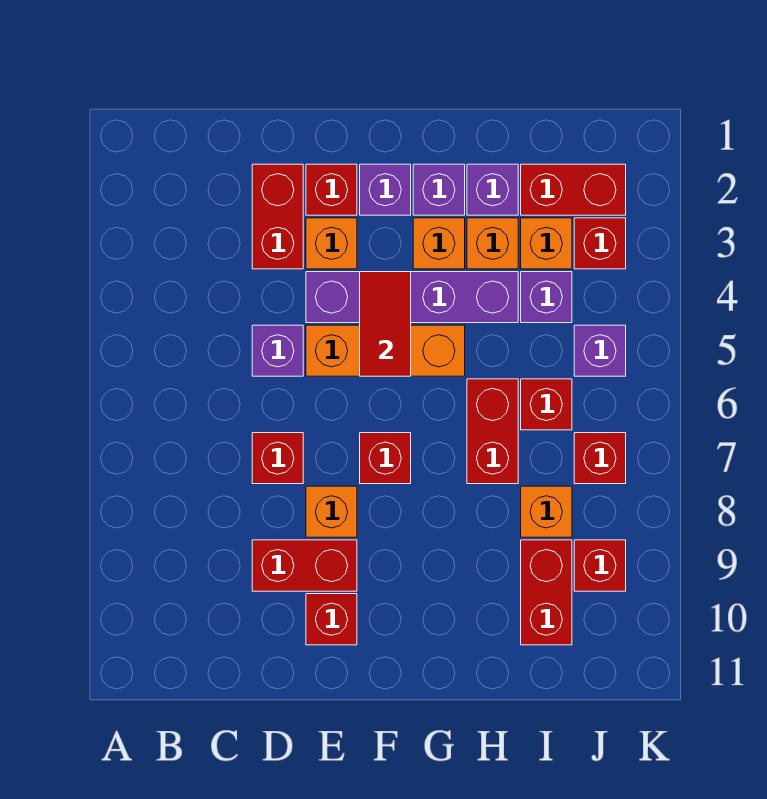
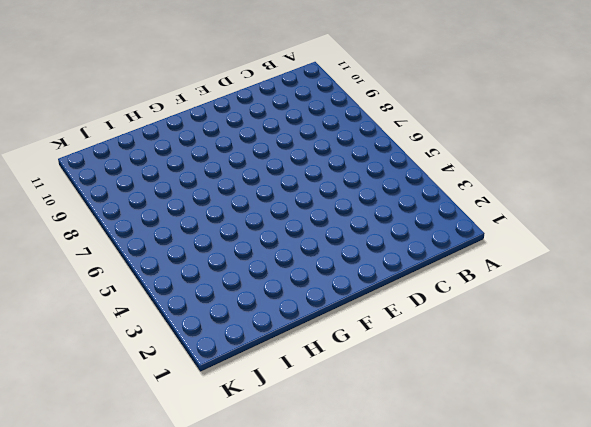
none -> red 1x2 brick [252,164,303,269]
none -> purple 1x1 brick [252,325,303,376]
none -> red 1x1 brick [252,433,303,484]

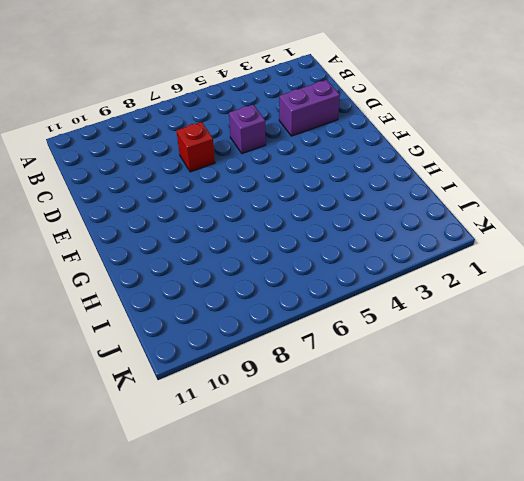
purple 1x2 brick [279,80,340,136] -> red 1x2 brick [252,164,303,269]
none -> red 1x2 brick [252,540,357,591]
none -> red 1x1 brick [306,164,357,215]
none -> orange 1x1 brick [306,218,357,269]

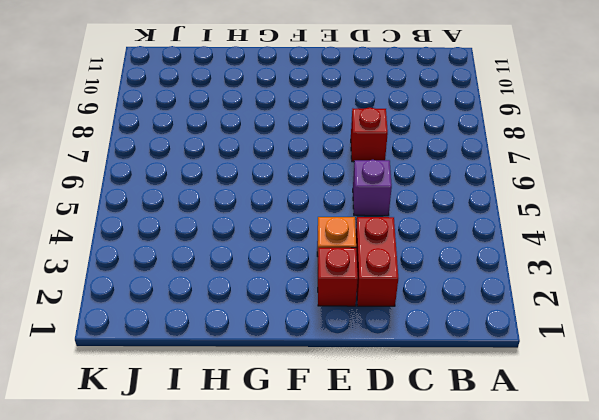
none -> red 1x2 brick [252,540,357,591]
none -> purple 1x4 brick [306,272,518,323]
none -> orange 1x3 brick [306,325,465,376]

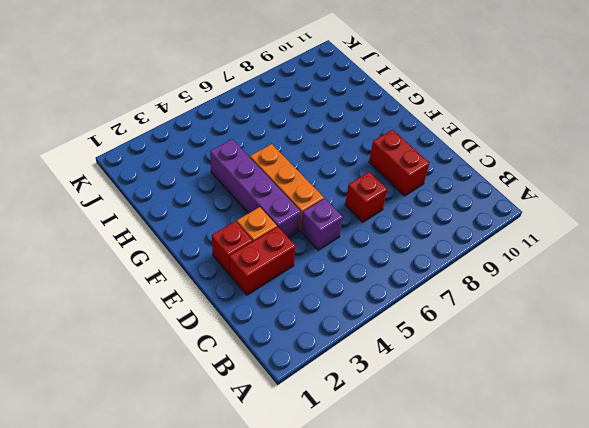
none -> orange 1x1 brick [306,486,357,537]
none -> red 1x1 brick [306,594,357,645]
none -> purple 1x1 brick [360,164,411,215]

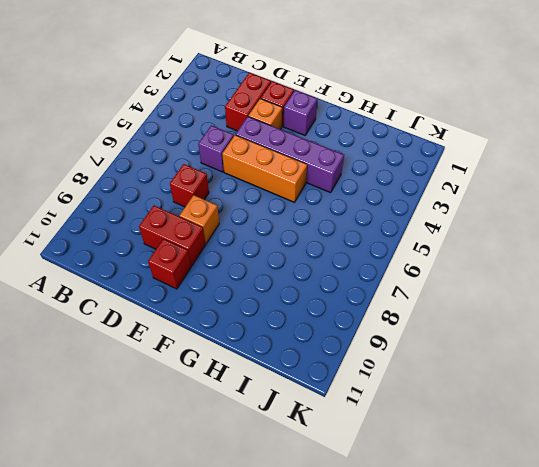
none -> red 1x1 brick [360,433,411,484]
none -> purple 1x1 brick [413,164,465,215]
none -> orange 1x1 brick [413,218,465,269]

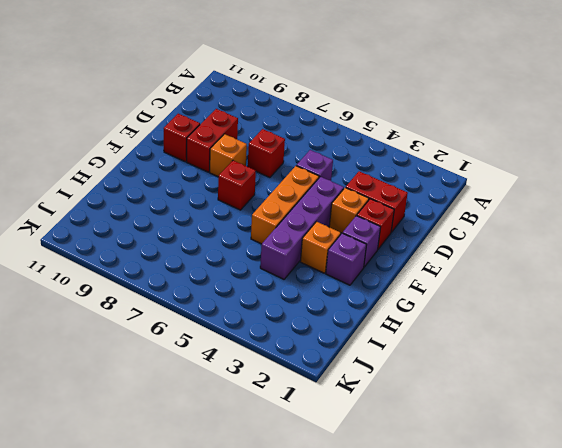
none -> purple 1x1 brick [467,164,518,215]
none -> orange 1x1 brick [467,218,518,269]
none -> red 1x2 brick [467,379,518,484]

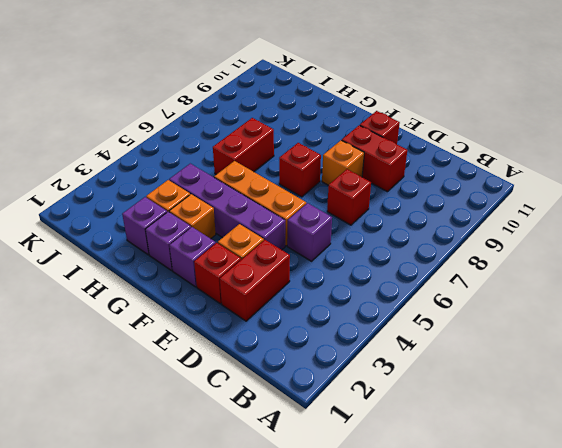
none -> red 1x2 brick [521,164,626,215]
none -> orange 1x1 brick [521,218,572,269]
none -> purple 1x1 brick [521,272,572,323]

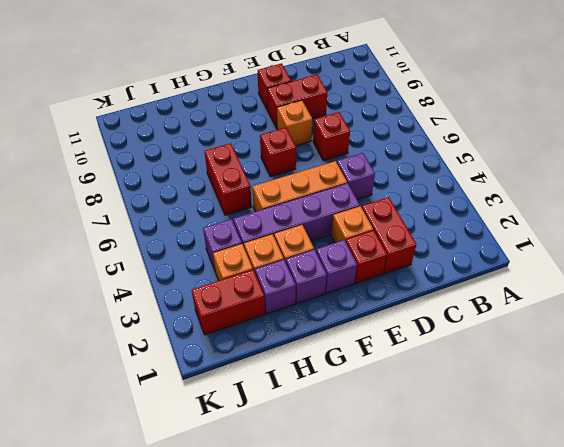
none -> red 1x1 brick [521,379,572,430]
none -> orange 1x1 brick [521,486,572,537]
none -> red 1x2 brick [521,540,572,645]

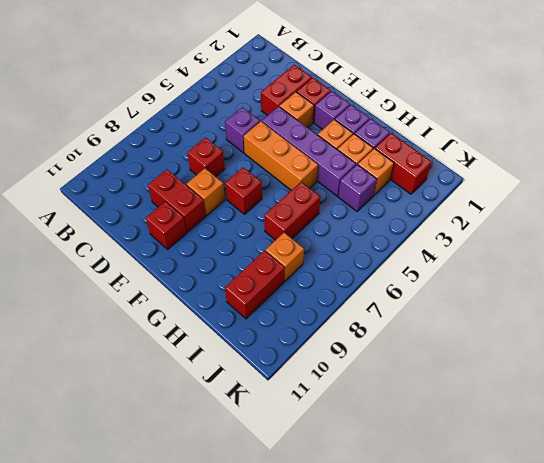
none -> red 1x1 brick [521,379,572,430]
none -> red 1x1 brick [574,218,626,269]
none -> purple 1x1 brick [574,325,626,376]

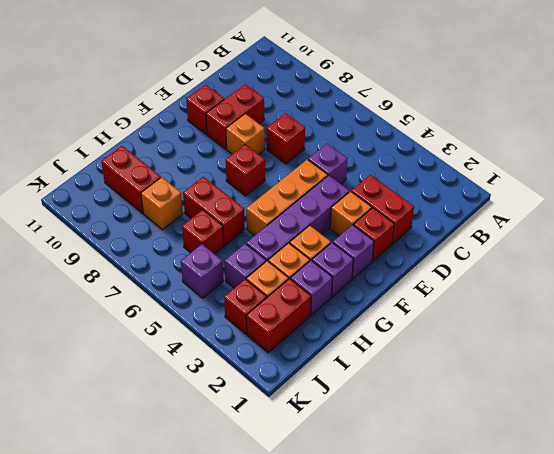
none -> red 1x1 brick [574,433,626,484]
none -> red 1x1 brick [574,540,626,591]
none -> red 1x2 tile [360,272,411,376]

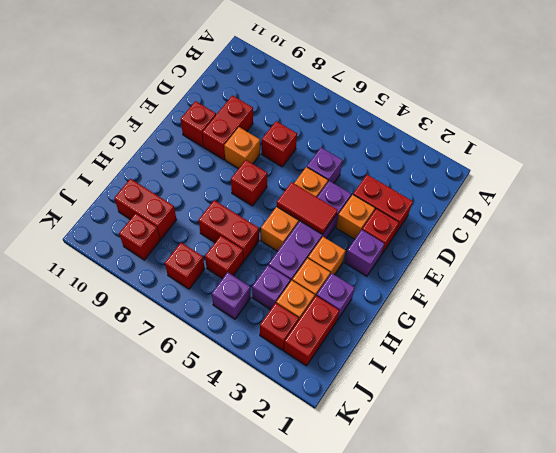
none -> purple 1x1 brick [413,164,465,215]
none -> orange 1x1 brick [521,486,572,537]

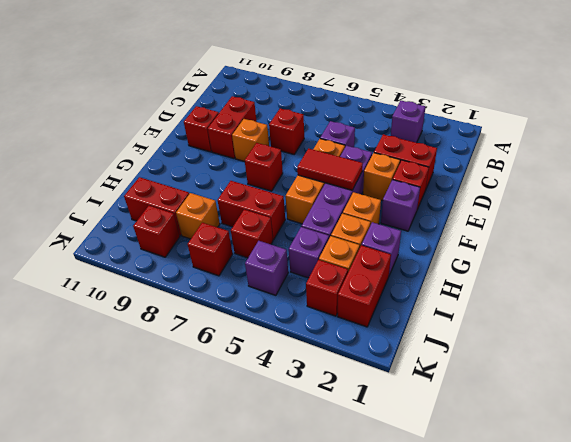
purple 1x1 brick [391,101,426,143] -> purple 1x1 brick moved to [413,164,465,215]

